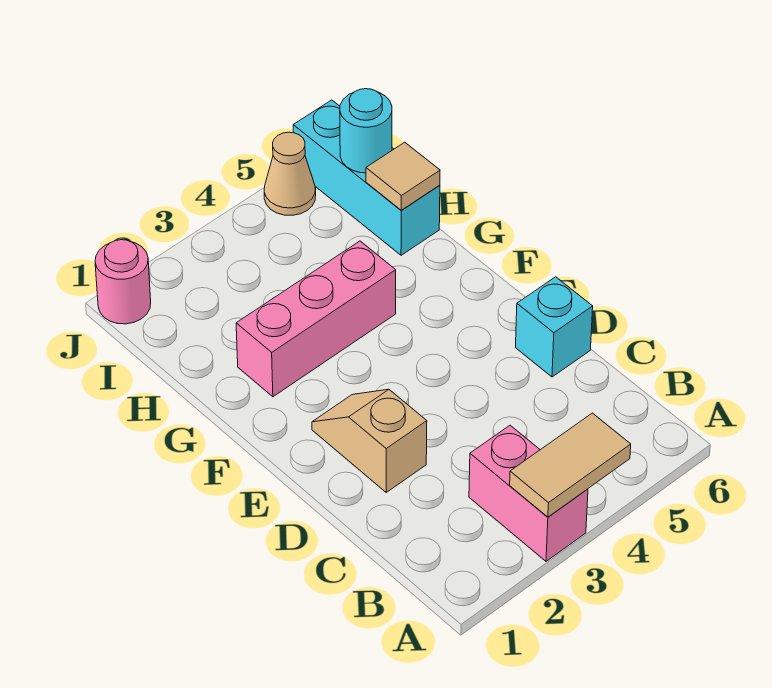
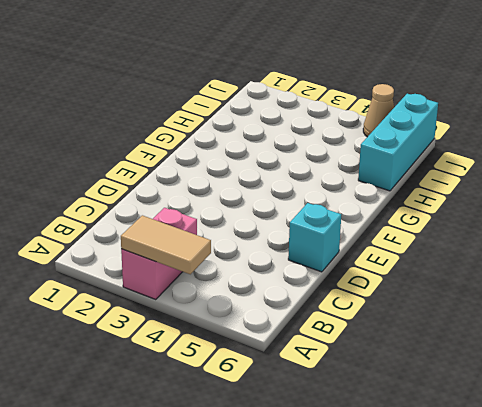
none -> tan 1x2 slope [312,389,427,492]
none -> pink 1x3 brick [236,241,396,397]

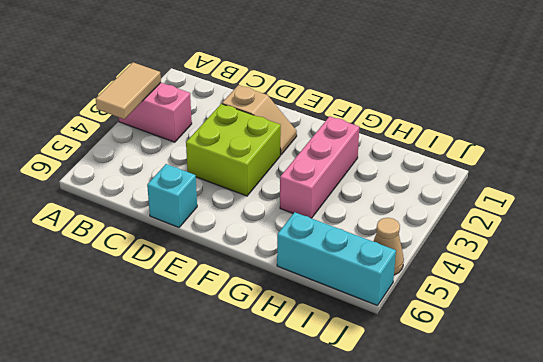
lime 2x2 brick [186,104,281,196] -> none
none -> pink 1x1 round brick [95,240,151,324]
none -> tan 1x1 tile [366,142,440,210]

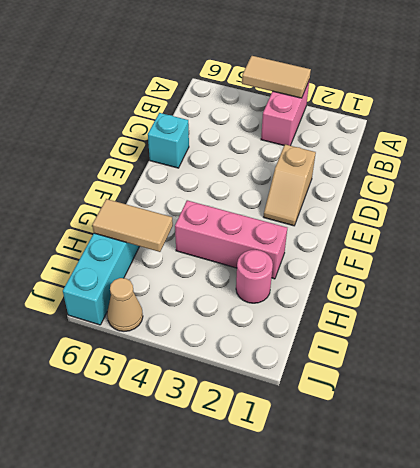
pink 1x1 round brick [236,250,273,303] -> pink 1x1 round brick moved to [95,240,151,324]
tan 1x2 tile [92,199,173,252] -> tan 1x1 tile [366,142,440,210]
none -> cyan 1x1 round brick [340,89,392,173]

